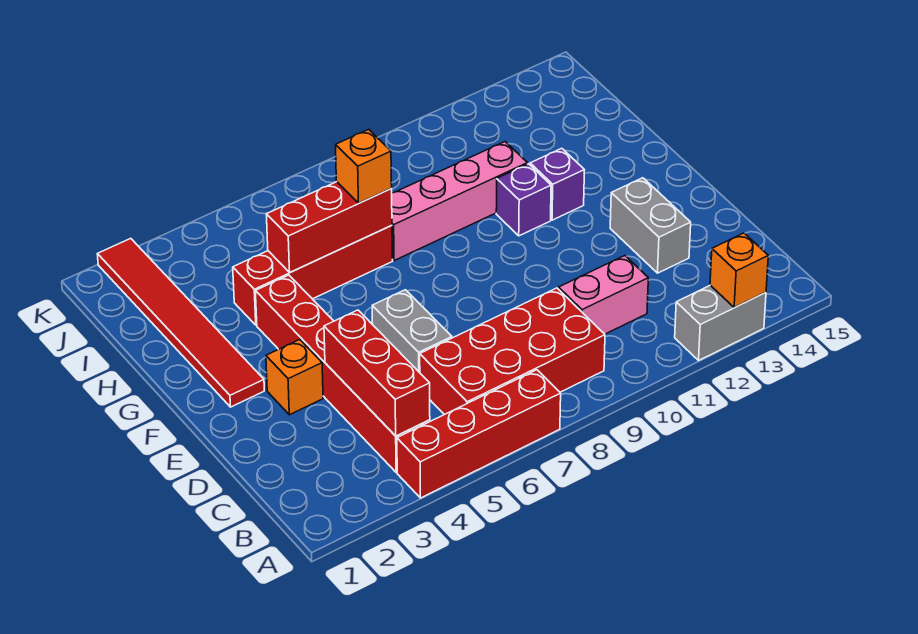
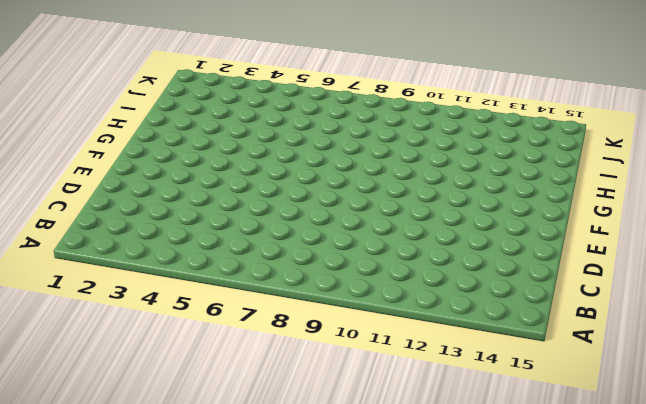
none -> red 1x4 brick [397,370,561,498]
none -> grey 1x2 brick [675,285,766,360]
none -> red 1x6 brick [255,275,430,472]

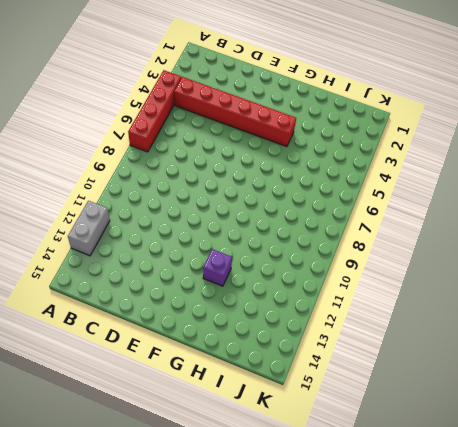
none -> red 2x4 brick [420,288,605,415]
none -> pink 1x2 brick [559,256,648,334]
none -> grey 1x2 brick [372,290,452,373]

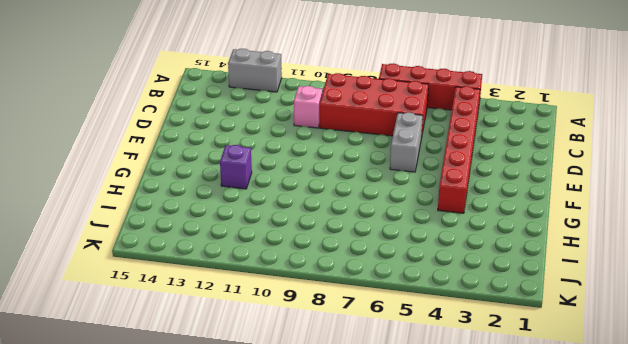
pink 1x1 brick [294,86,323,128] -> pink 1x2 brick [559,256,648,334]
none -> grey 1x2 brick [610,178,691,273]
none -> orange 1x1 brick [266,340,323,415]
none -> red 1x6 tile [97,238,264,407]

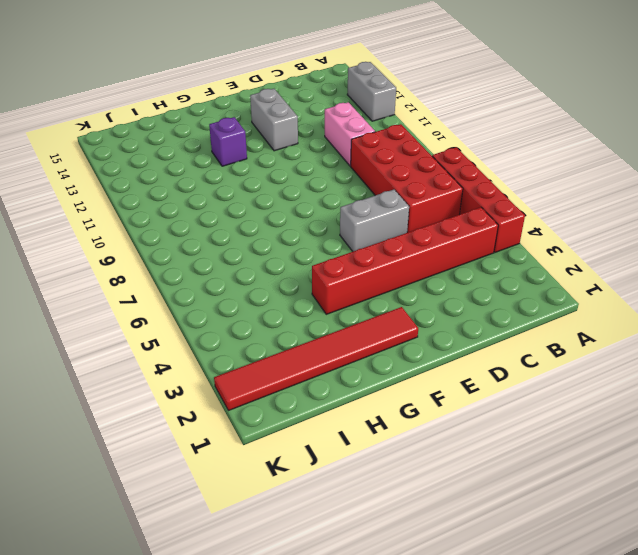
grey 1x2 brick [250,89,298,151] -> grey 1x2 brick turned to [610,178,691,273]
none -> orange 1x1 brick [266,340,323,415]
none -> purple 1x1 brick [496,164,551,236]
none -> red 1x4 brick [233,226,393,325]

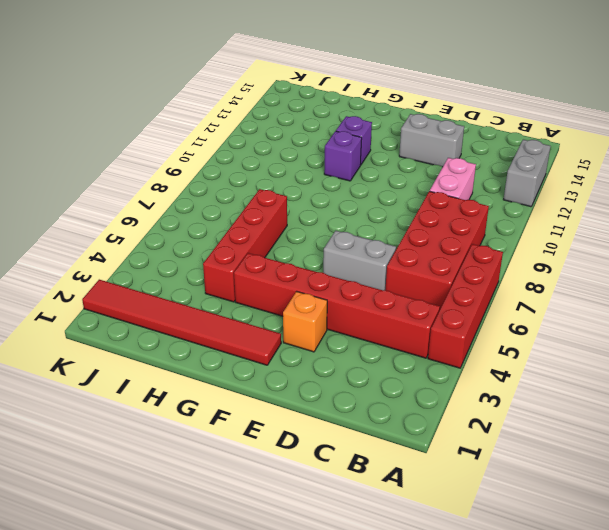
none -> pink 1x4 brick [392,142,527,261]
none -> orange 1x1 brick [710,233,768,308]
none -> red 1x3 brick [324,310,430,436]

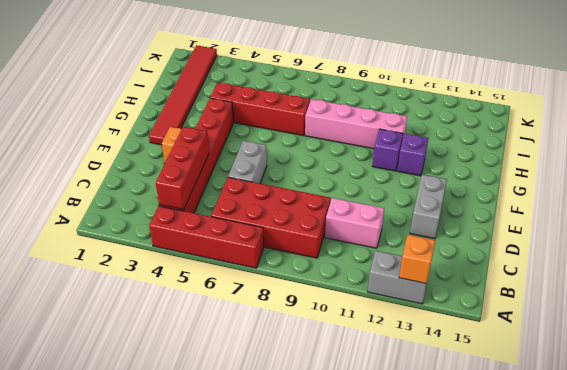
none -> red 1x3 brick [266,182,392,272]
none -> orange 1x1 brick [336,129,392,203]

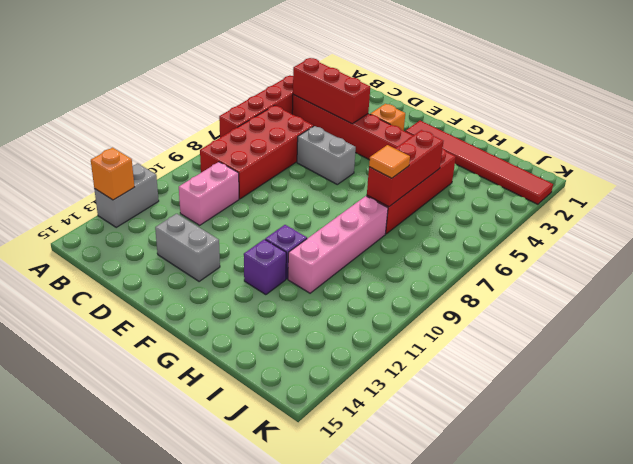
orange 1x1 tile [369,145,410,178] -> orange 1x1 brick [336,129,392,203]

